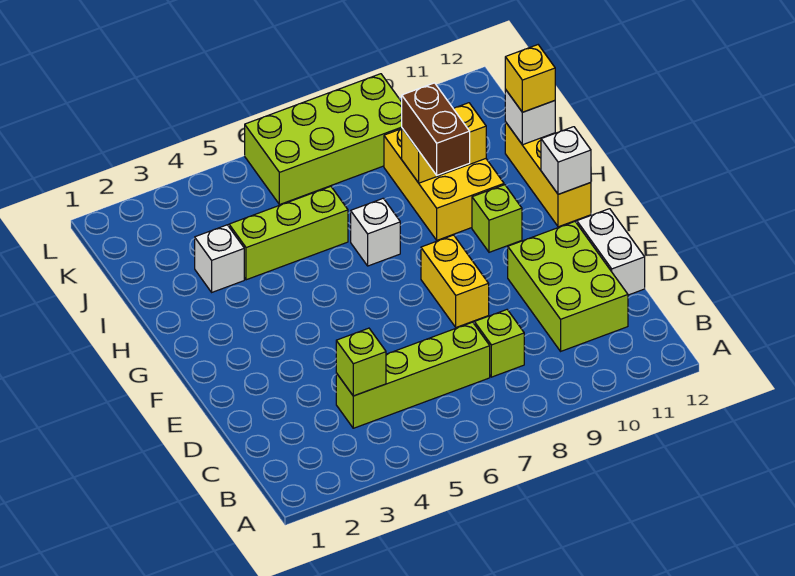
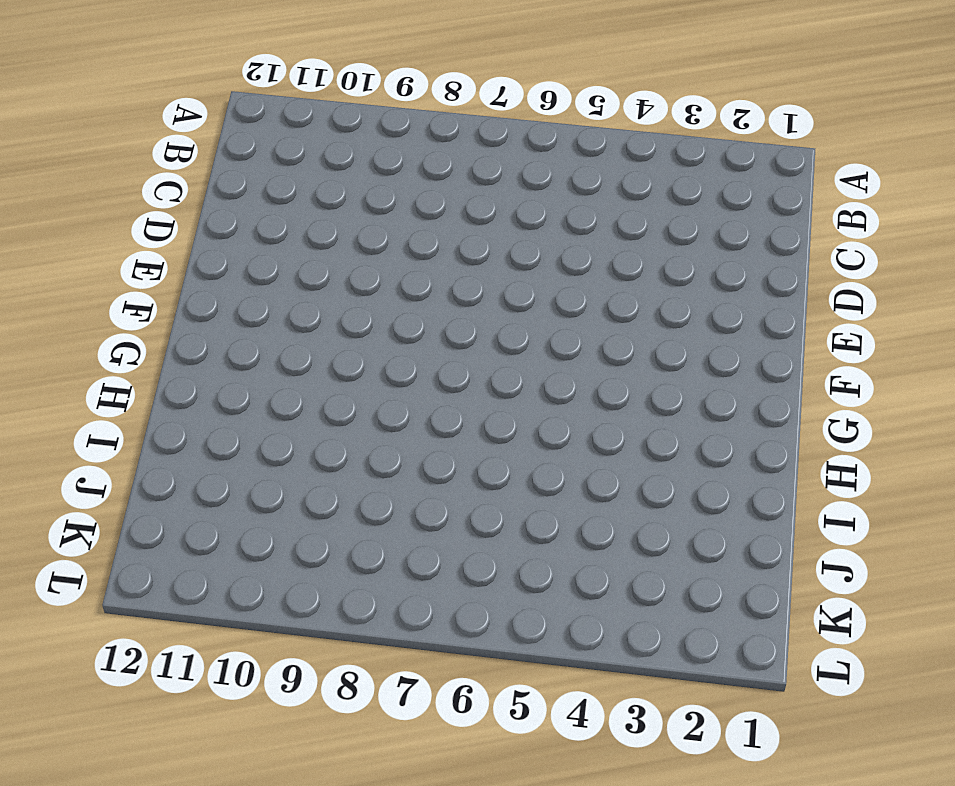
none -> lime 1x4 brick [336,322,490,428]
none -> lime 1x1 brick [474,310,524,377]
none -> lime 2x3 brick [508,222,628,351]

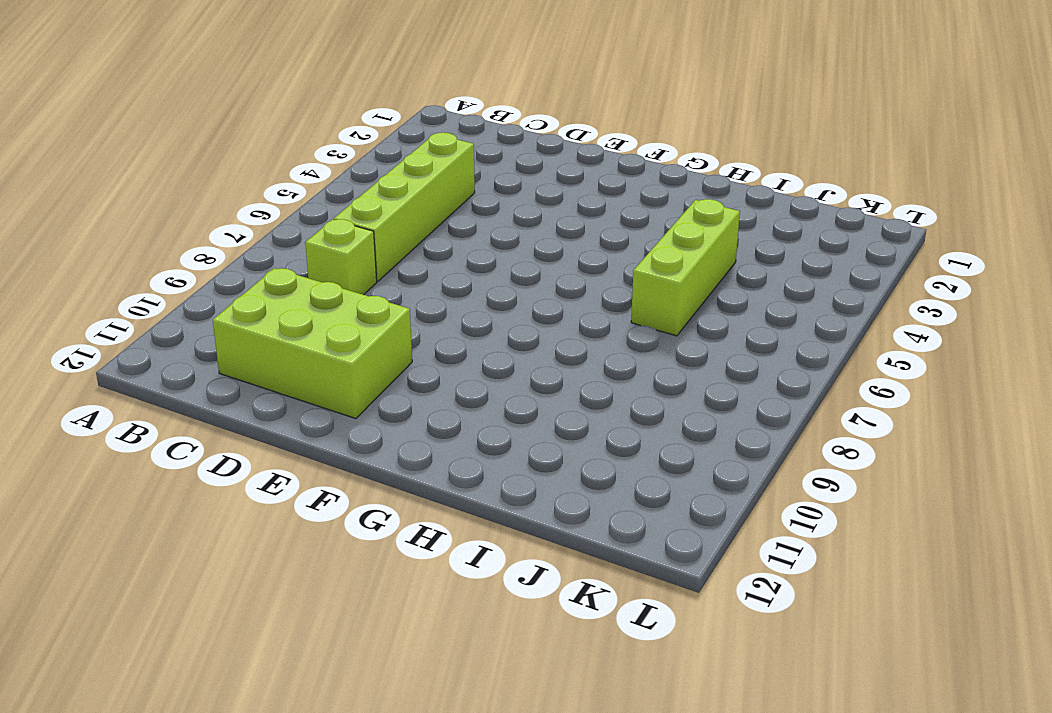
none -> white 1x2 brick [577,209,645,295]
none -> yellow 1x2 brick [421,235,489,327]
none -> lime 1x1 brick [472,185,522,252]

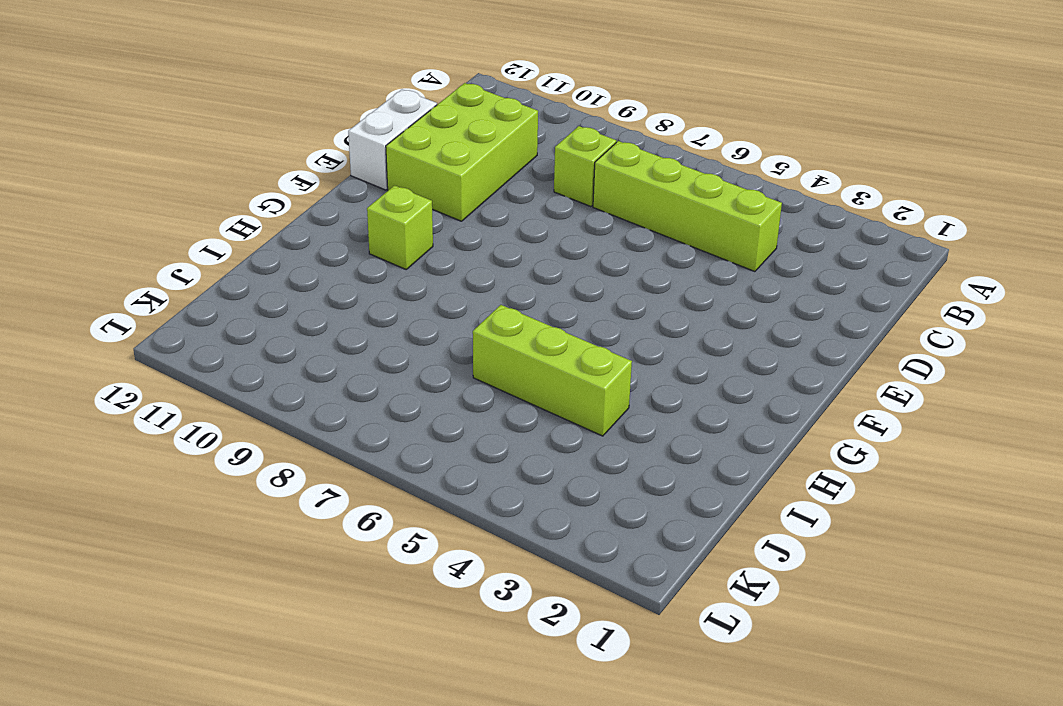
none -> yellow 1x2 brick [421,235,489,327]
none -> yellow 1x3 brick [505,122,591,227]
none -> white 1x1 brick [351,198,400,266]

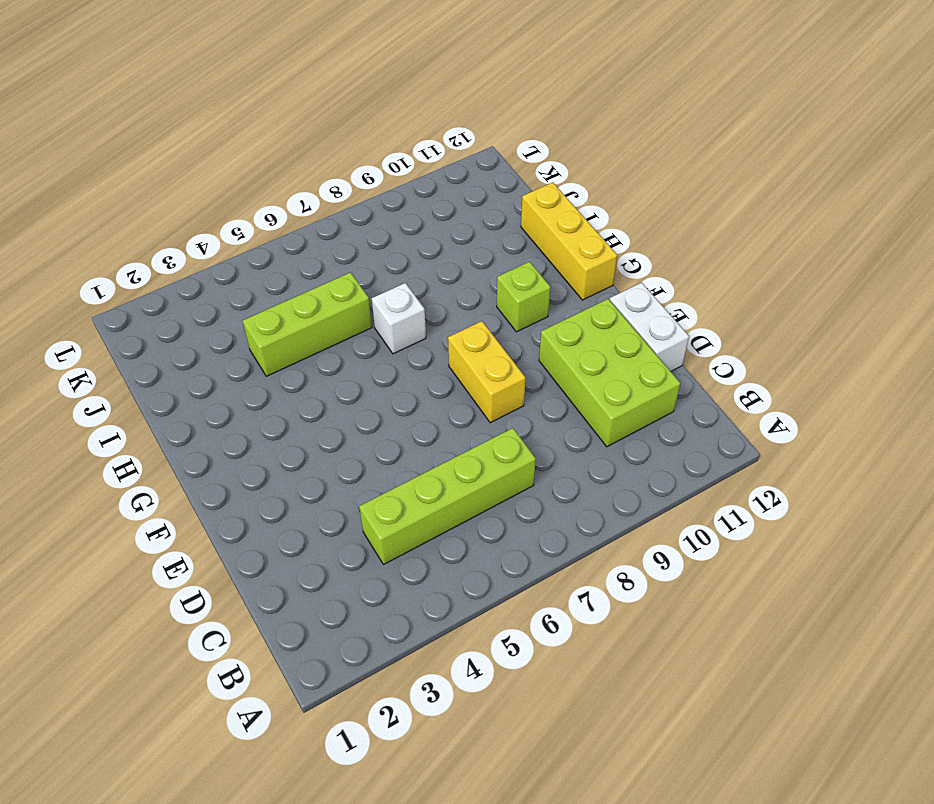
none -> lime 1x1 brick [474,310,524,377]
none -> yellow 2x3 brick [384,129,504,240]
none -> white 1x1 brick [195,225,244,292]

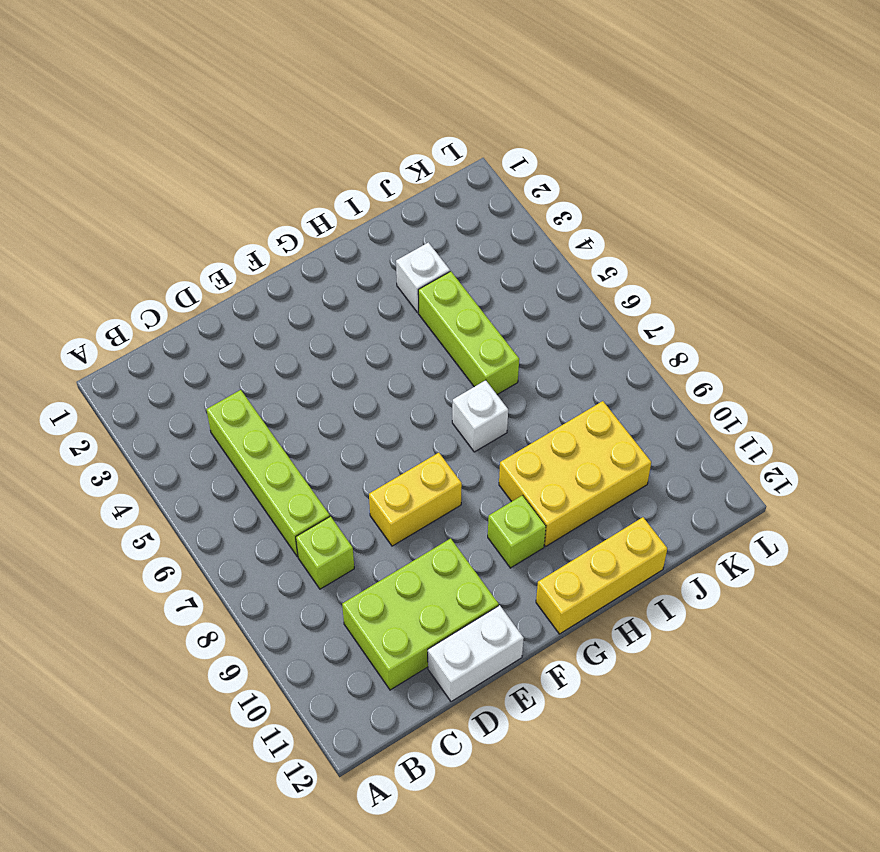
none -> lime 2x4 brick [245,74,402,205]
none -> lime 1x1 brick [336,328,386,396]
none -> white 1x1 brick [541,127,591,194]

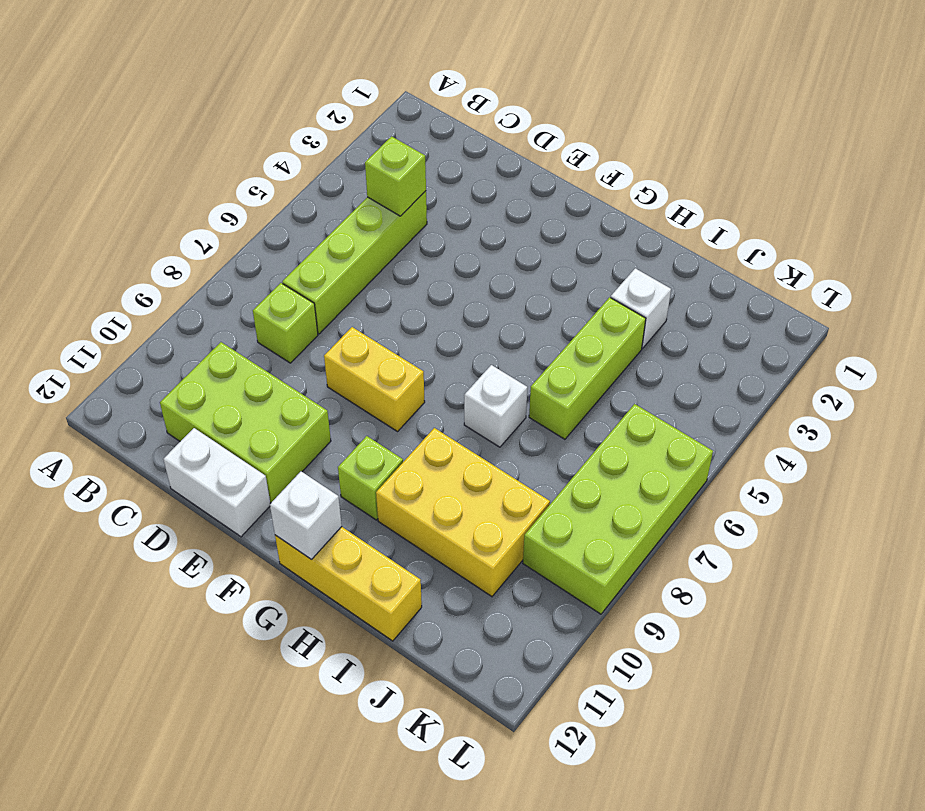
none -> yellow 1x2 brick [402,103,486,183]
none -> white 1x1 brick [505,89,555,145]
none -> brown 1x2 brick [402,83,470,175]

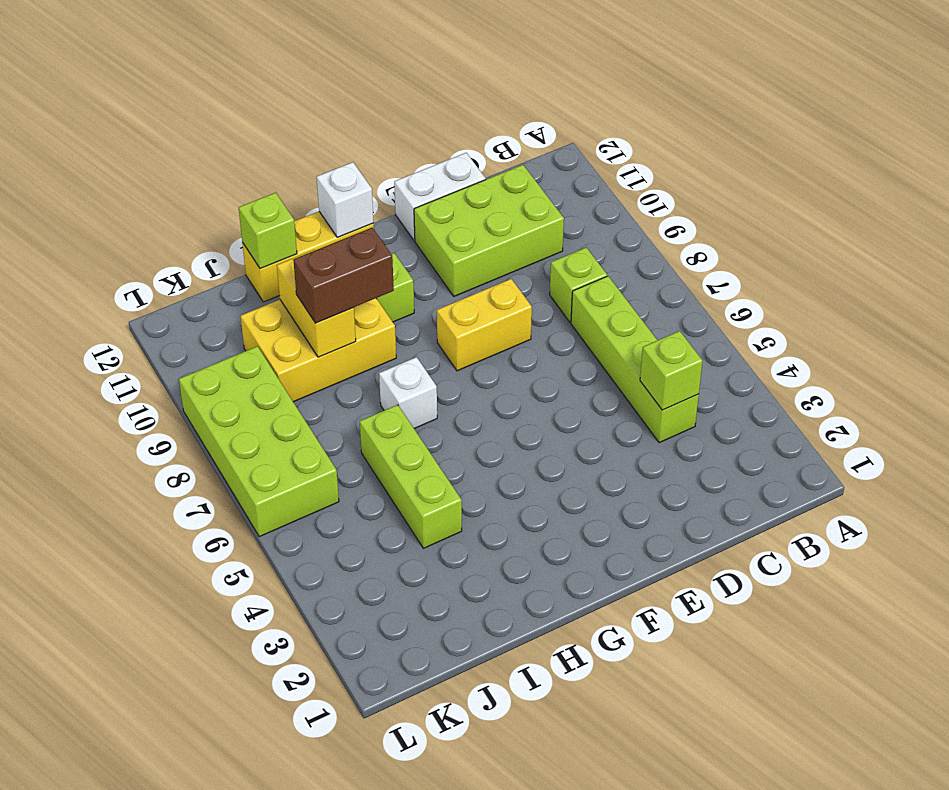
lime 1x1 brick [239,193,297,268] -> white 1x1 brick [505,89,555,145]
none -> white 1x1 brick [195,225,244,292]
none -> yellow 1x1 brick [505,45,555,112]

